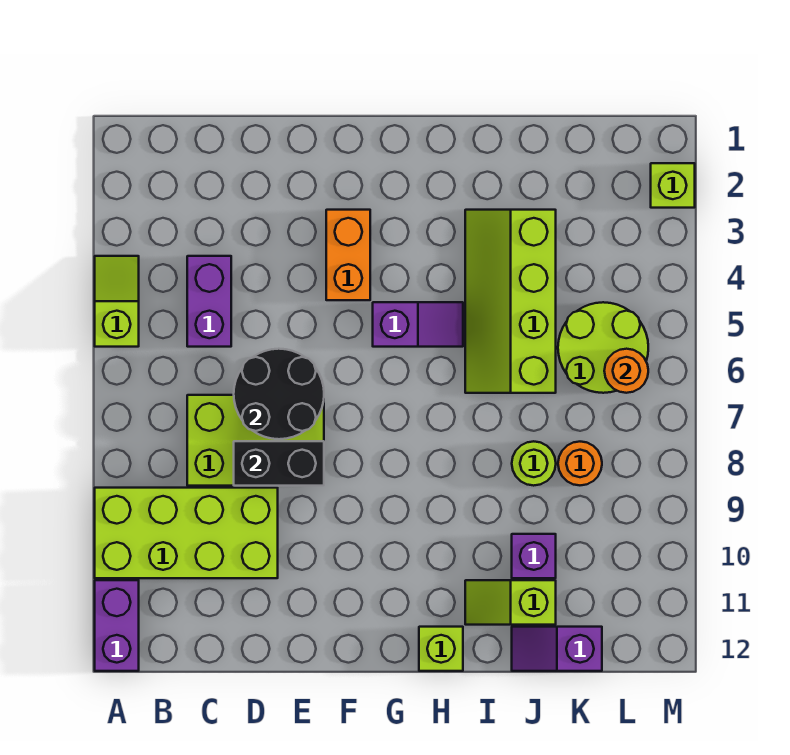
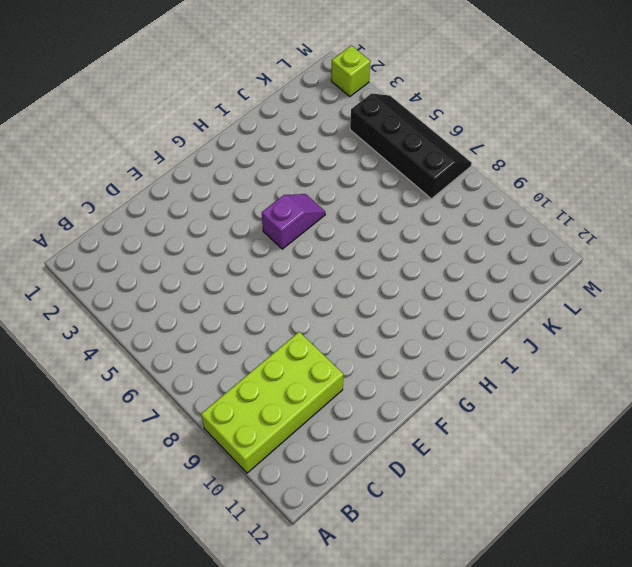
black 2x4 slope [350,93,472,199] -> lime 2x2 round brick [558,302,648,393]
none -> lime 1x2 slope [95,256,139,347]
none -> purple 1x2 brick [95,580,139,671]
none -> purple 1x2 brick [187,256,231,347]

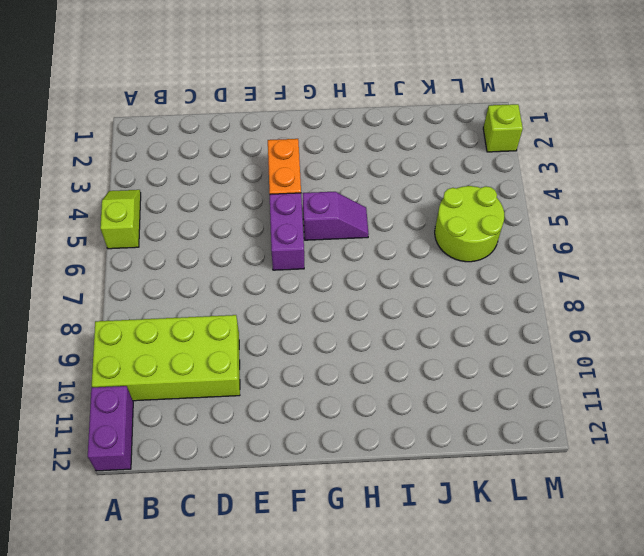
purple 1x2 brick [270,193,304,270] -> purple 1x2 brick moved to [187,256,231,347]
none -> lime 2x3 brick [187,395,324,486]
none -> lime 1x1 brick [419,627,463,671]
none -> lime 2x4 slope [465,210,556,393]

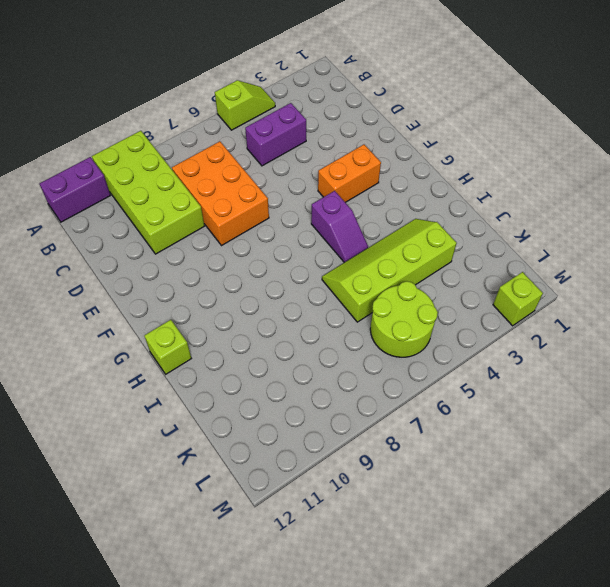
orange 2x3 brick [172,141,269,246] -> lime 2x3 brick [187,395,324,486]
none -> lime 1x2 slope [465,580,556,625]
none -> lime 1x1 round brick [512,441,556,486]
none -> purple 1x1 brick [512,534,556,578]

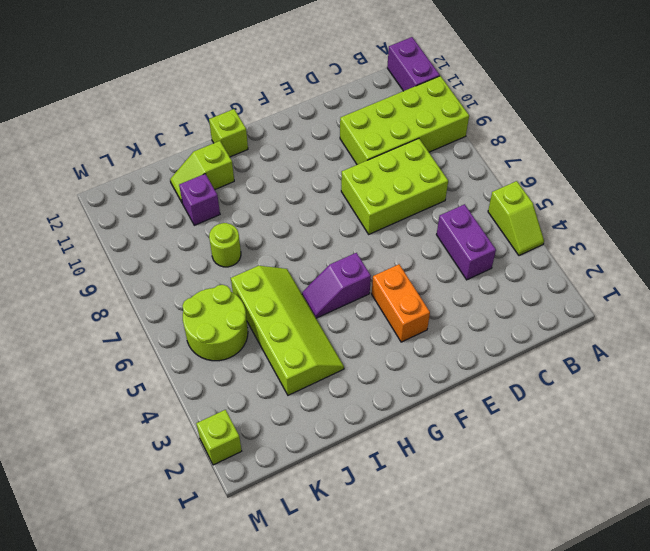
lime 1x2 slope [170,141,234,202] -> lime 1x2 slope turned to [465,580,556,625]
none -> purple 1x2 slope [512,627,602,671]
none -> orange 1x1 round brick [558,442,602,485]
none -> black 2x2 round brick [234,349,324,439]

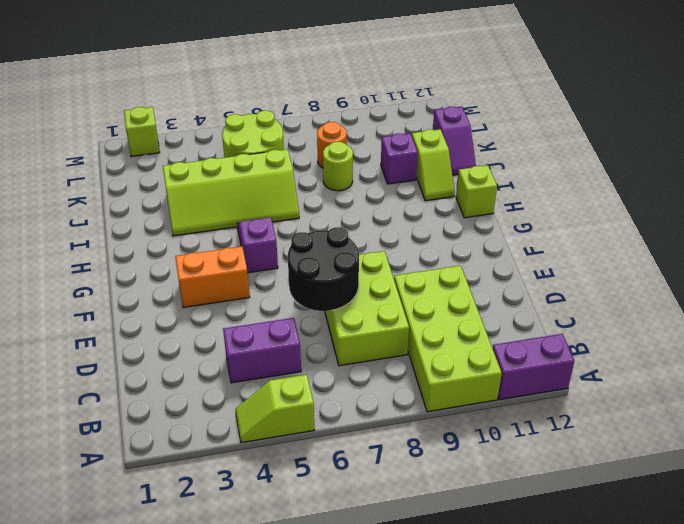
none -> black 1x2 brick [234,441,324,486]
none -> orange 1x1 round brick [604,349,648,393]

